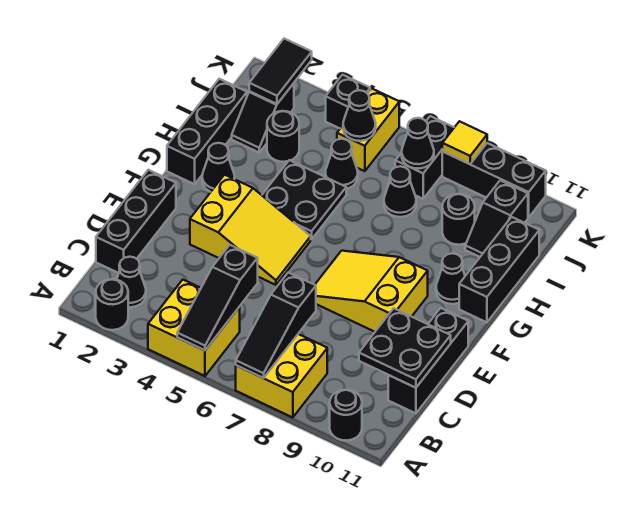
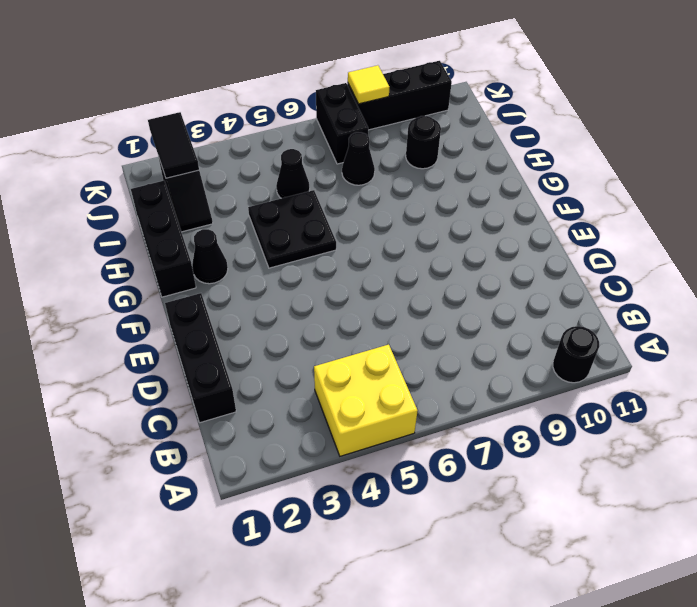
none -> black 1x1 round brick [96,279,128,330]
none -> yellow 2x2 brick [236,334,327,418]
none -> black 1x1 cone [117,257,146,307]
none -> black 1x3 brick [388,308,468,413]

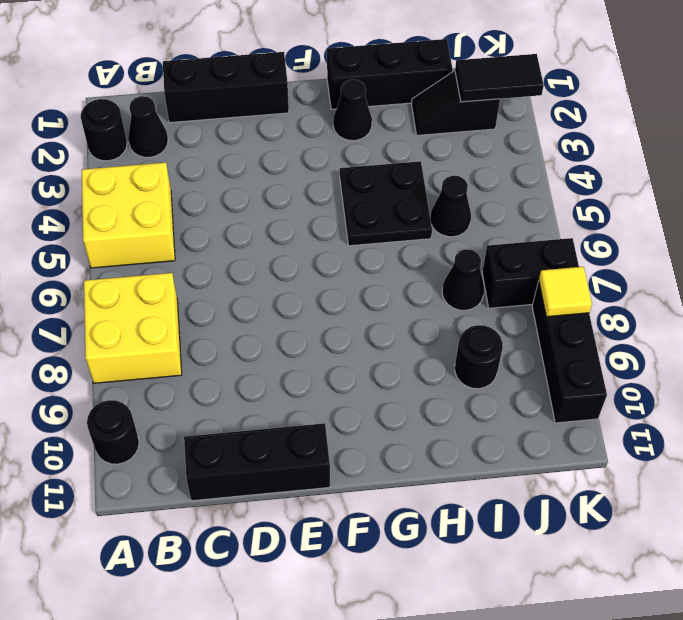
none -> yellow 2x3 slope [190,175,311,285]
none -> yellow 2x3 slope [315,251,428,332]
none -> black 1x1 cone [436,253,465,304]
none -> black 1x3 brick [459,217,539,322]

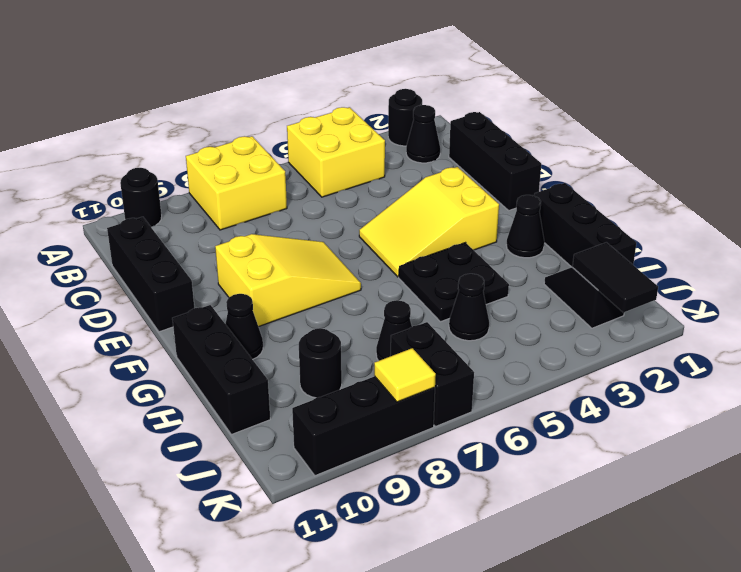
none -> black 1x1 round brick [267,111,299,162]
none -> black 1x2 slope [465,180,528,257]
none -> yellow 1x2 brick [337,89,399,171]
none -> black 1x1 brick [326,75,370,128]

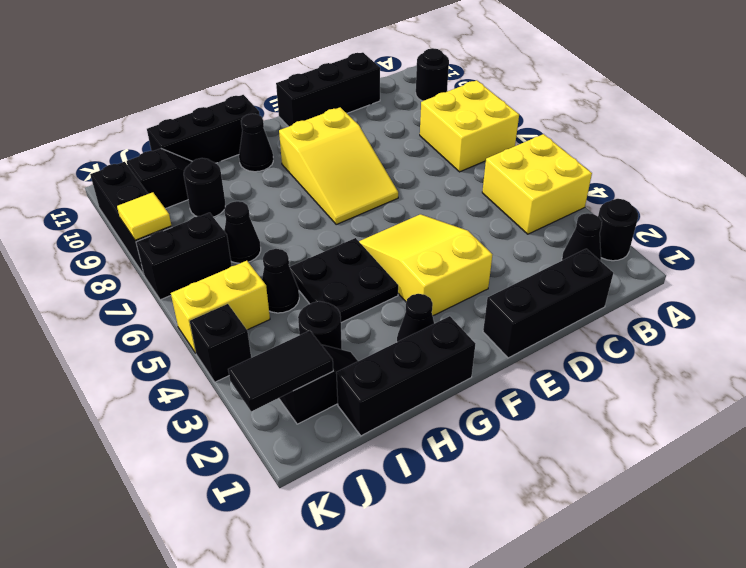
none -> black 1x3 slope [177,245,258,350]
none -> black 1x3 slope [236,272,316,378]
none -> black 2x2 plate [359,308,451,388]
none -> black 1x1 cone [343,90,376,141]

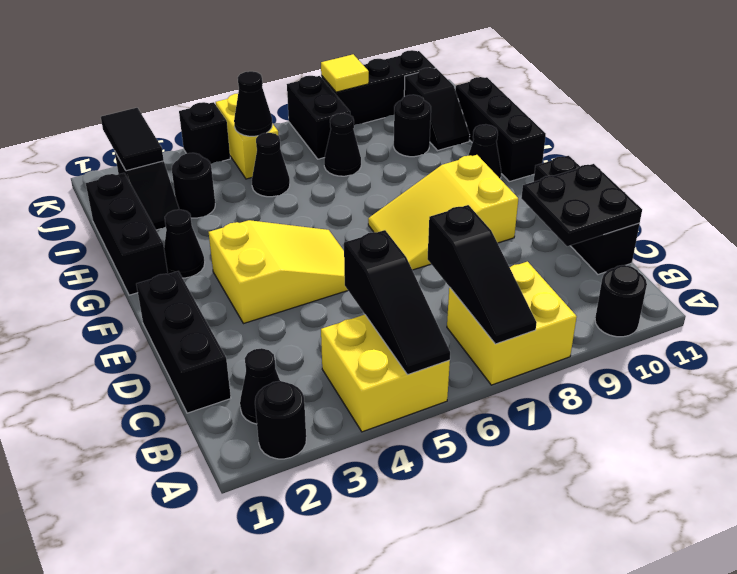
none -> black 2x2 plate [262,160,346,239]
none -> black 1x1 cone [402,118,434,168]

